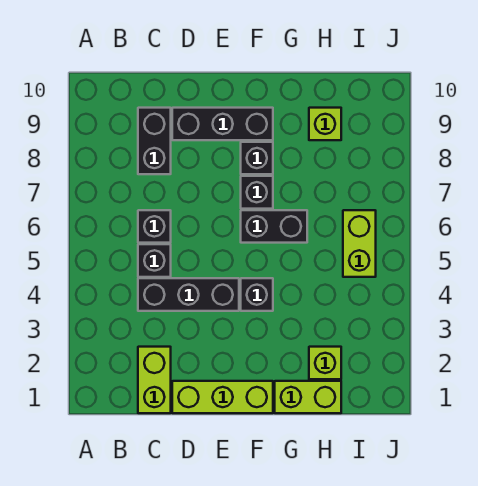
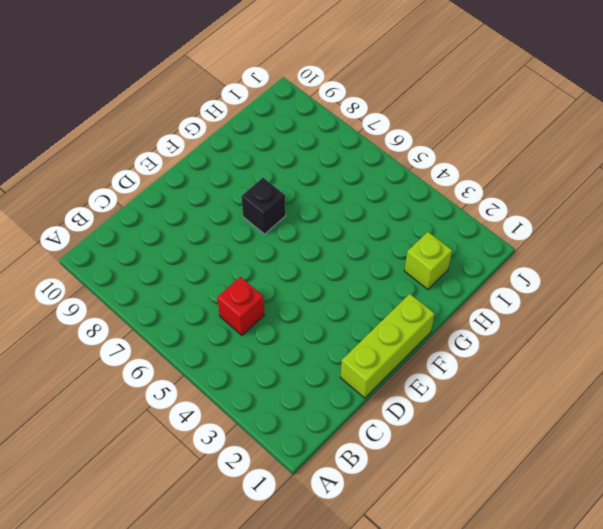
red 1x1 brick [217,277,264,335] -> black 1x1 brick [138,244,171,277]
none -> lime 1x2 brick [138,347,171,413]
none -> black 1x3 brick [138,278,239,311]
none -> black 1x1 brick [138,210,171,243]

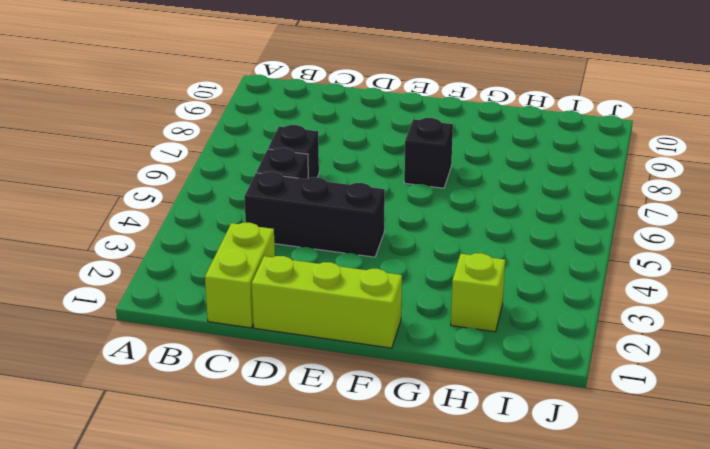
none -> black 1x2 brick [138,108,171,174]
none -> black 1x3 brick [172,108,273,140]
none -> black 1x1 brick [241,278,273,311]

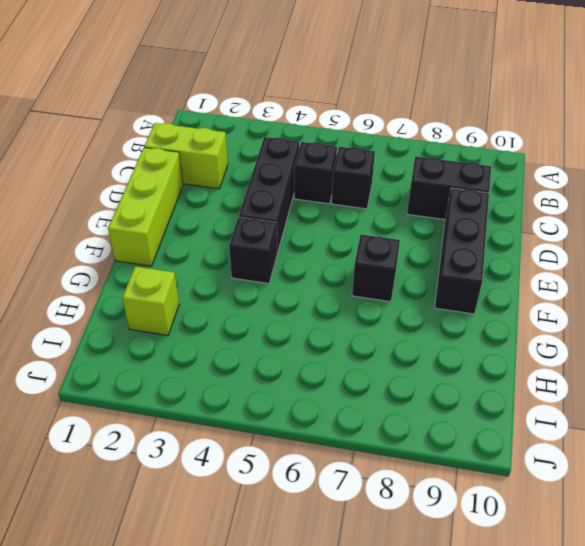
none -> black 1x2 brick [241,210,307,243]
none -> black 1x1 brick [241,142,273,174]
none -> lime 1x2 brick [275,381,341,413]

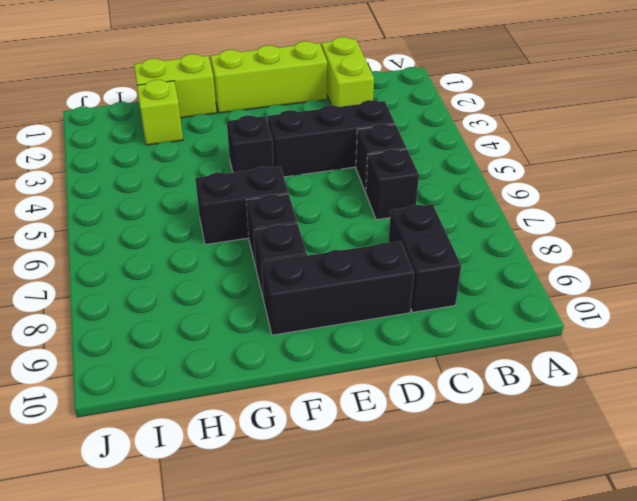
none -> lime 1x1 brick [309,108,341,140]
none -> lime 1x2 brick [343,210,376,277]

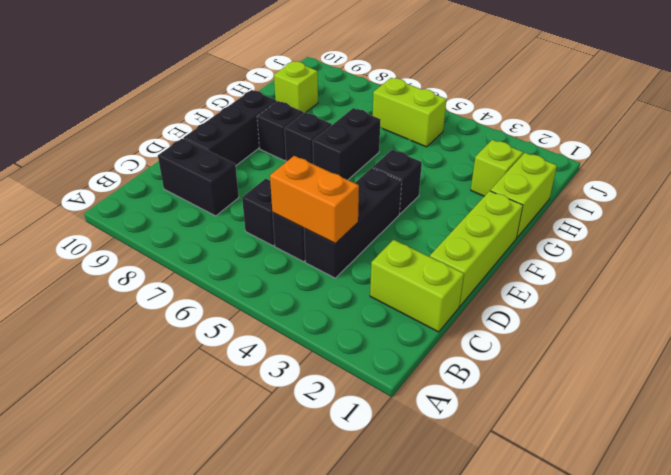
orange 1x2 brick [270,156,359,243] -> none

